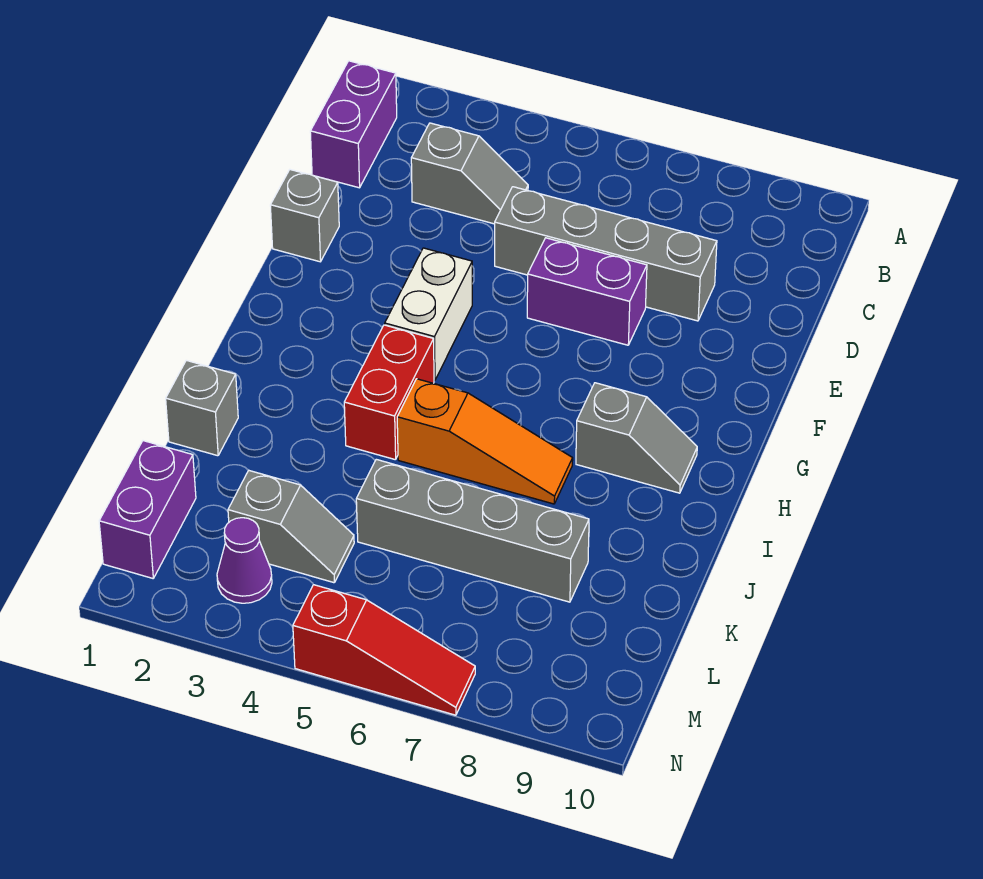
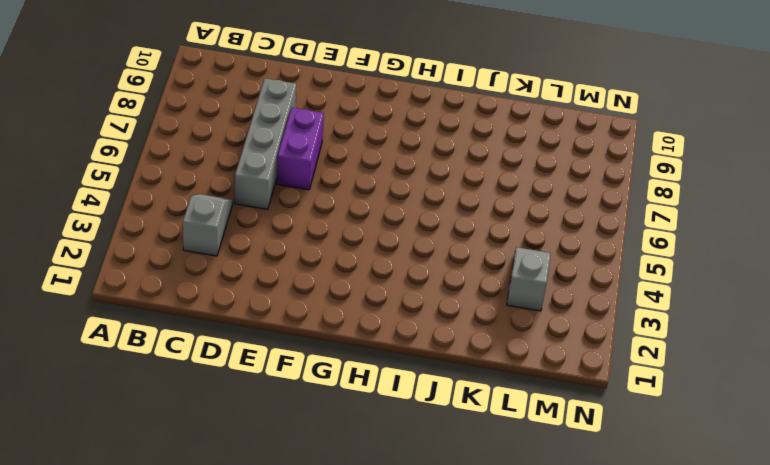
none -> purple 1x2 brick [310,61,397,188]
none -> grey 1x1 brick [270,170,339,262]
none -> white 1x2 brick [385,248,472,380]

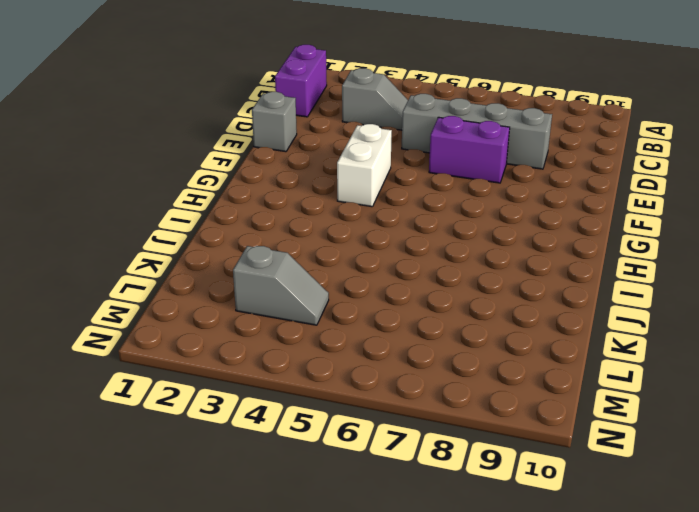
none -> red 1x2 brick [344,325,434,460]
none -> grey 1x2 slope [576,383,697,493]
none -> orange 1x3 slope [397,379,573,504]

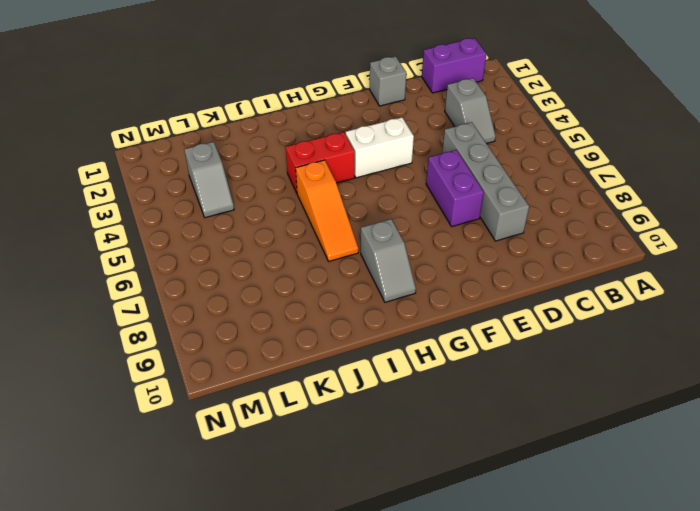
none -> grey 1x1 brick [166,360,238,456]
none -> grey 1x4 brick [356,459,589,602]
none -> purple 1x2 brick [99,441,196,578]

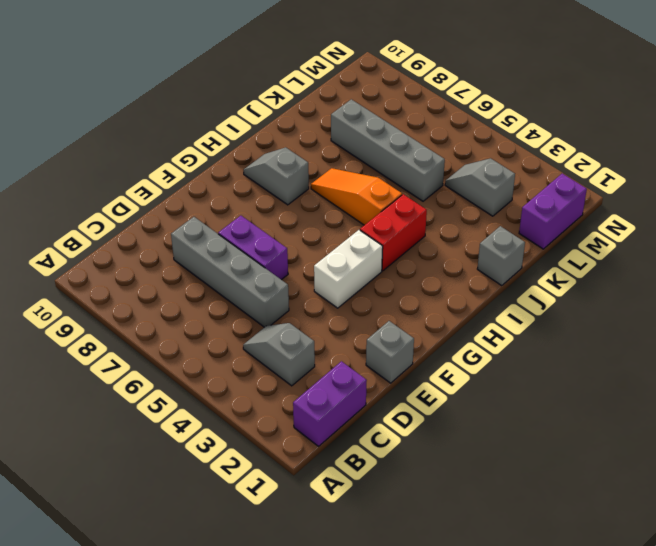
none -> purple 1x1 cone [217,518,272,603]
none -> red 1x3 slope [293,585,475,715]

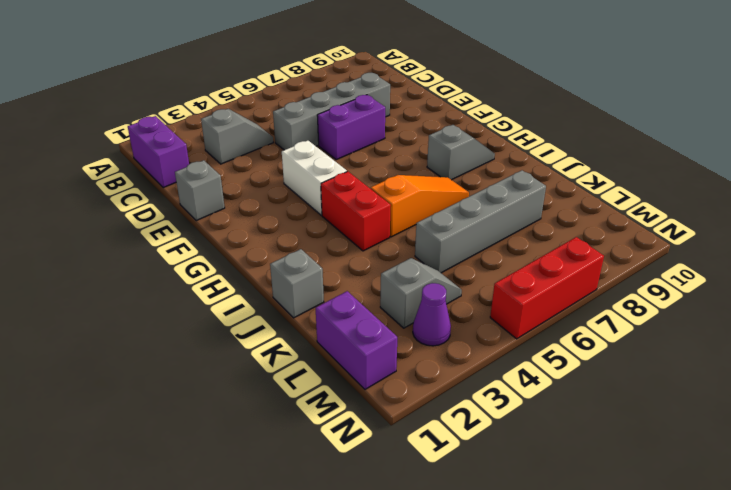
red 1x3 brick [490,237,604,339] -> red 1x3 slope [293,585,475,715]

